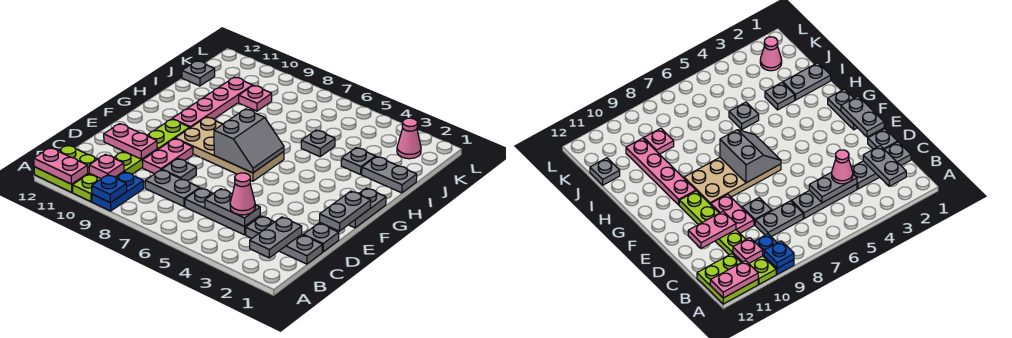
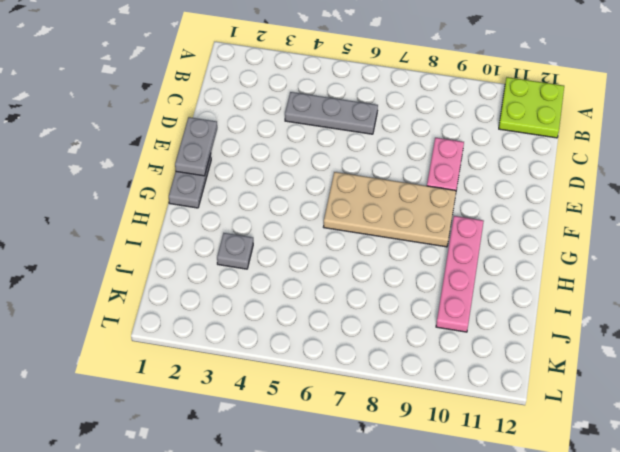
none -> blue 1x2 plate [92,172,144,211]
none -> lime 1x6 plate [72,119,190,202]
none -> grey 1x3 plate [246,216,323,264]

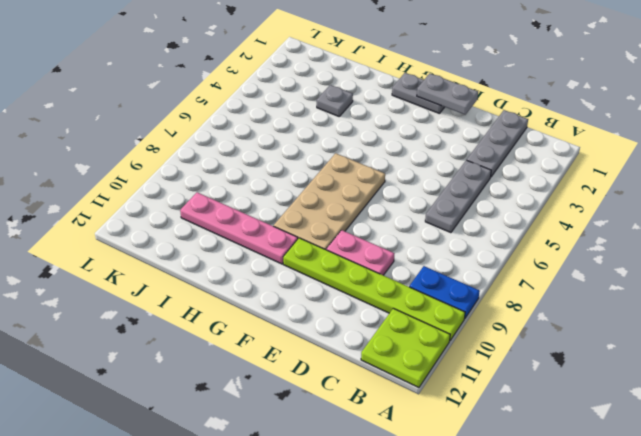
none -> grey 1x2 plate [145,170,200,206]
none -> grey 1x1 plate [304,223,339,252]
none -> grey 1x1 plate [162,159,196,181]

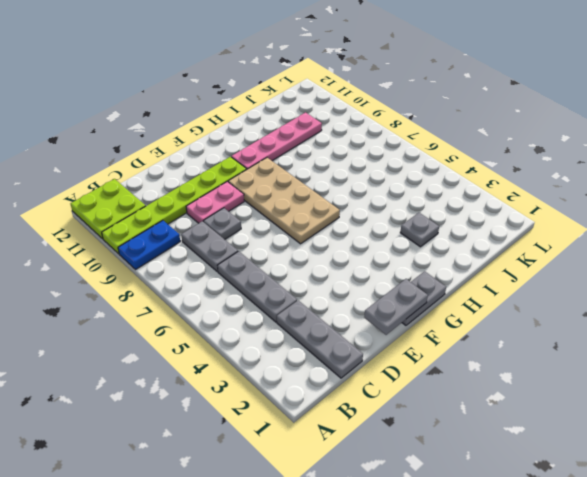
none -> grey 1x1 plate [304,223,339,252]
none -> grey 1x2 plate [362,157,417,193]
none -> grey 1x1 plate [301,130,335,157]

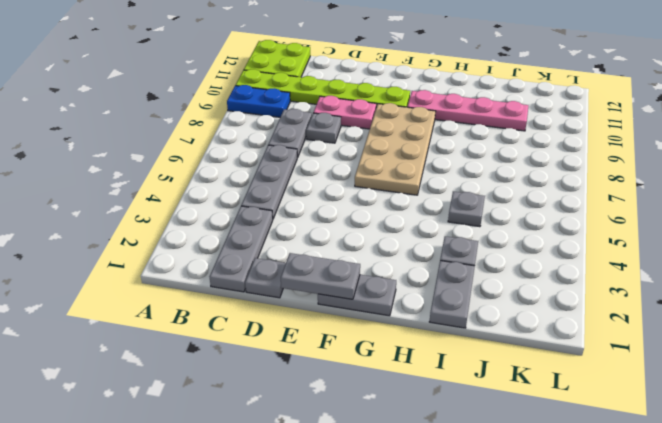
none -> pink 1x1 plate [239,85,272,111]
none -> grey 1x1 plate [182,61,215,86]
none -> pink 1x1 cone [397,118,421,159]

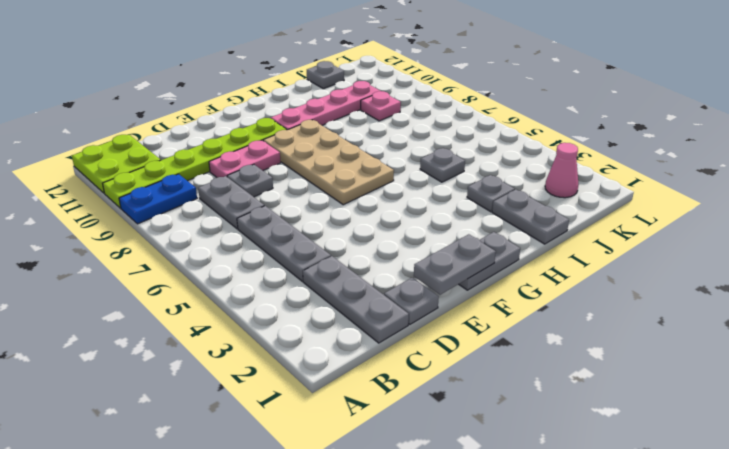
none -> blue 1x1 plate [92,175,127,203]
none -> pink 1x2 plate [34,148,88,184]
none -> grey 1x2 plate [250,217,302,258]

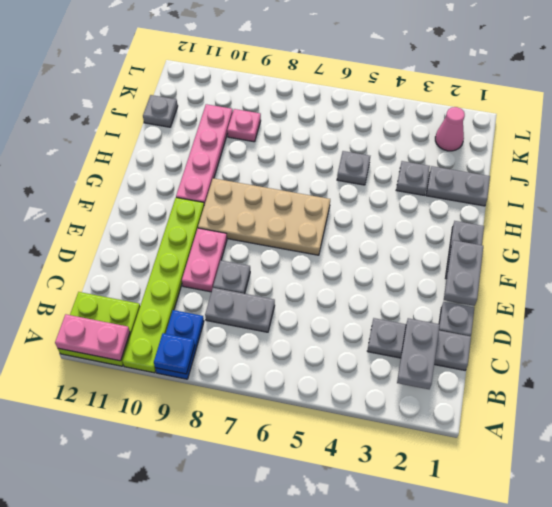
none -> grey 1x3 plate [185,188,260,235]
none -> pink 1x1 plate [89,154,124,179]
none -> grey 1x2 plate [205,189,260,226]

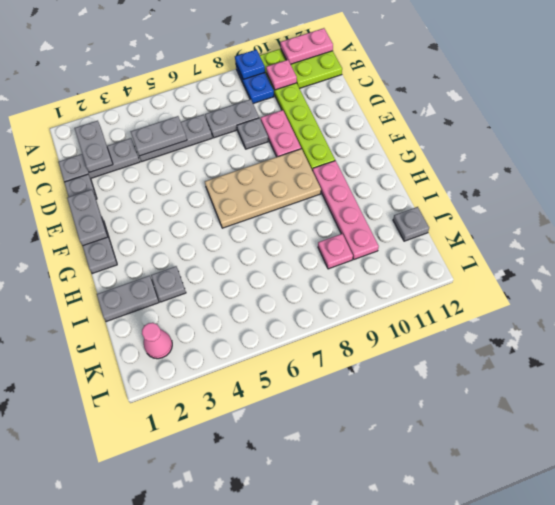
none -> grey 1x1 plate [301,130,335,157]
none -> pink 1x2 plate [104,124,157,159]
none -> grey 2x2 slope [214,109,284,173]

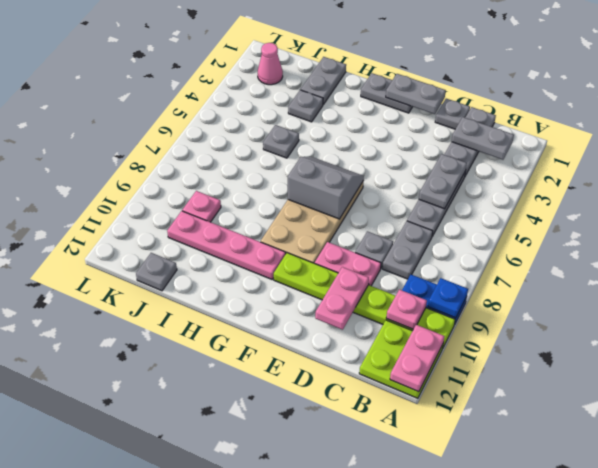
none -> pink 1x1 cone [230,173,255,215]

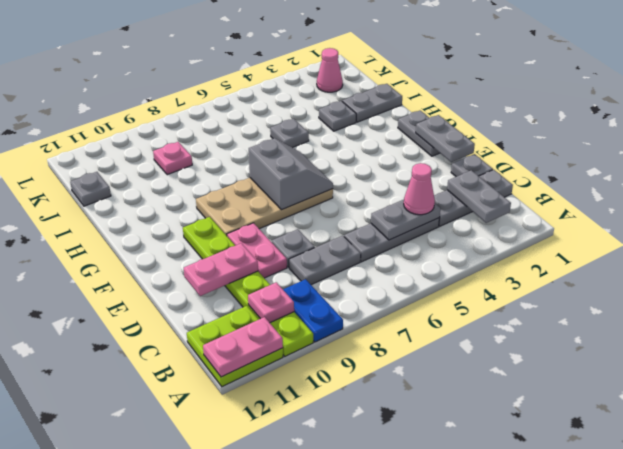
none -> pink 1x4 plate [172,77,253,128]
none -> blue 1x1 plate [92,175,127,203]

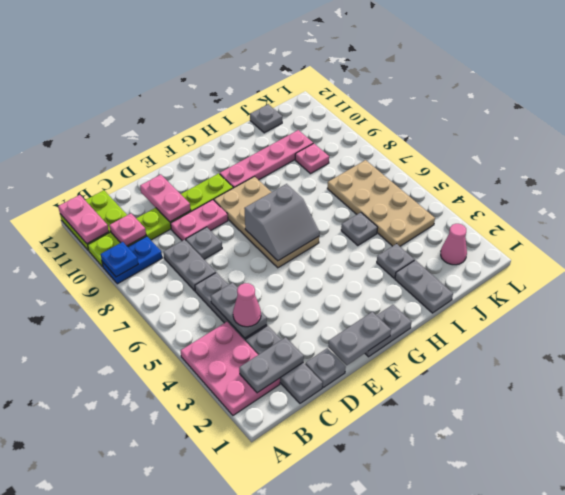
pink 2x3 plate [180,322,280,415] -> none
tan 2x4 plate [327,160,435,246] -> none

